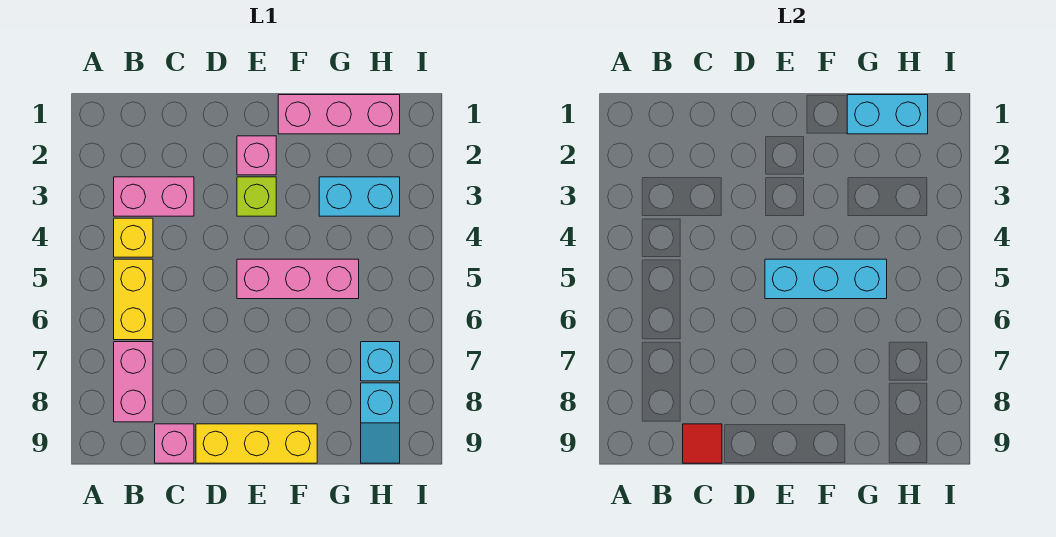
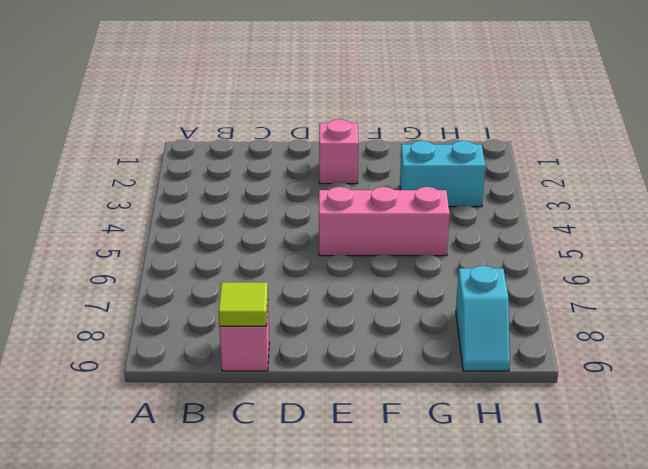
lime 1x1 tile [218,282,268,326] -> red 1x1 tile [683,424,722,463]
none -> pink 1x2 brick [114,177,194,216]
none -> yellow 1x1 brick [114,218,153,257]
none -> yellow 1x2 brick [114,259,153,340]

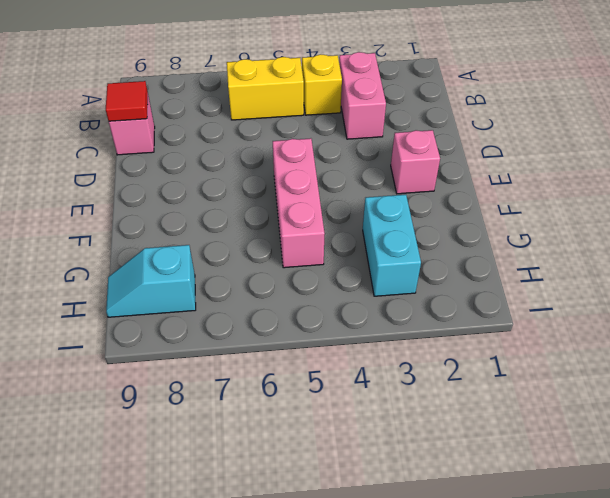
none -> pink 1x2 brick [114,342,153,422]
none -> yellow 1x3 brick [196,424,317,463]
none -> lime 1x1 brick [237,177,276,216]

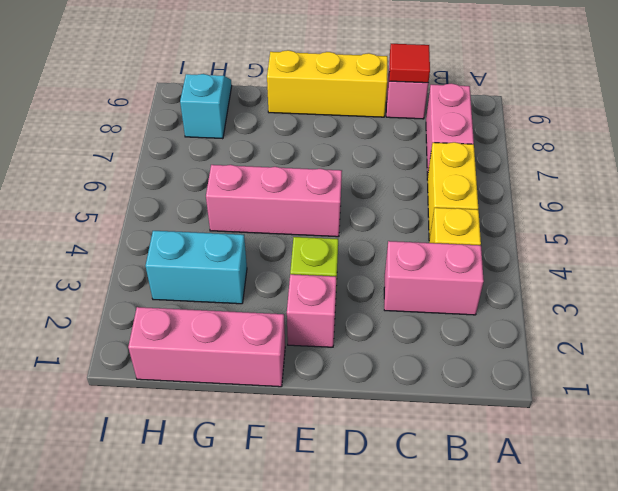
none -> cyan 1x1 brick [361,342,400,381]
none -> cyan 1x3 brick [765,259,887,299]
none -> cyan 1x2 brick [847,95,928,134]

